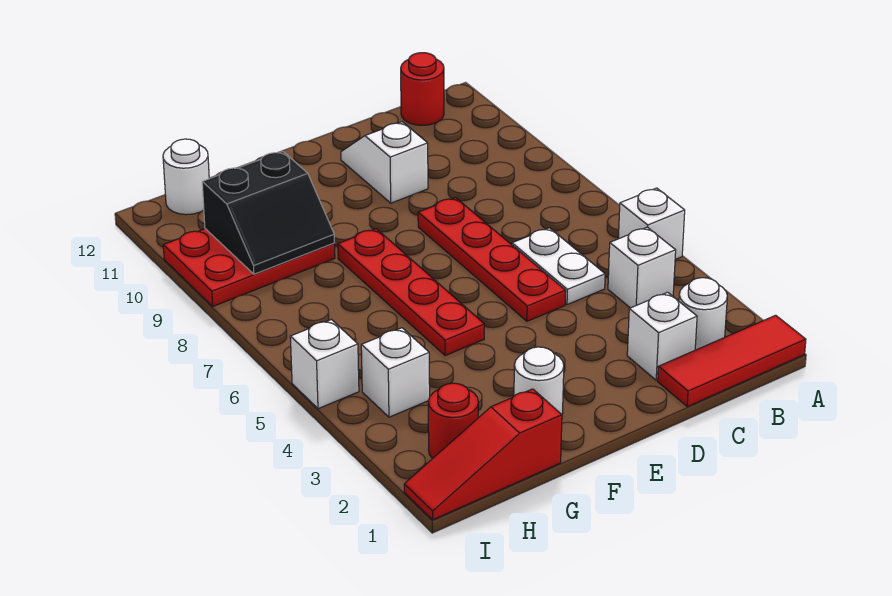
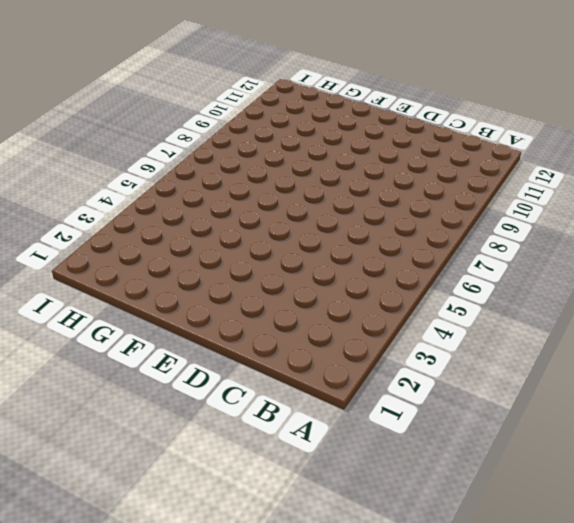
none -> red 1x3 tile [658,315,806,407]
none -> white 1x1 brick [618,188,685,259]
none -> white 1x1 round brick [679,278,727,350]

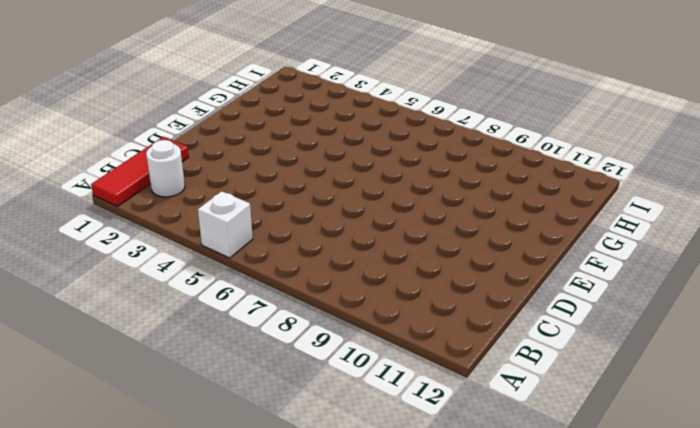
none -> white 1x1 brick [608,227,676,308]
none -> red 1x1 round brick [401,53,444,125]
none -> white 1x1 brick [627,292,697,380]

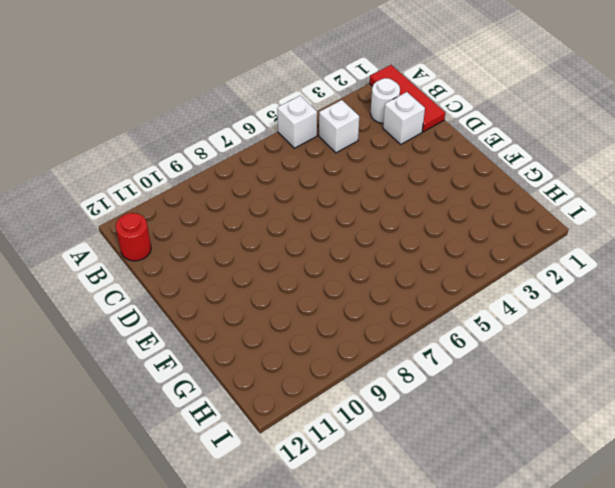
none -> white 1x2 plate [512,228,605,305]
none -> red 1x4 plate [418,198,566,321]
none -> white 1x2 slope [341,122,428,203]

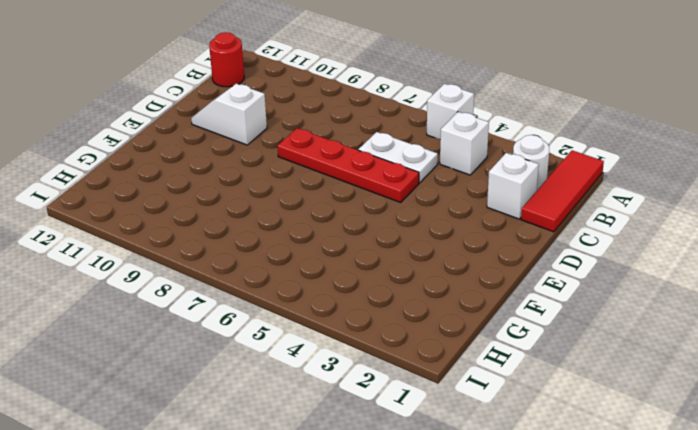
none -> white 1x1 round brick [514,347,564,414]
none -> red 1x4 plate [338,229,484,356]
none -> red 1x3 slope [404,389,562,520]

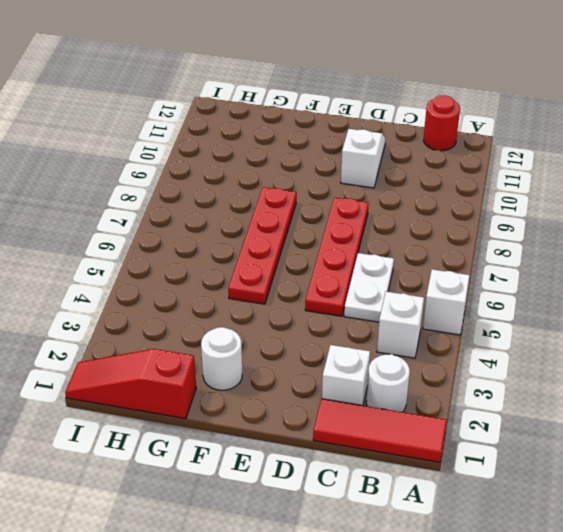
none -> red 2x3 plate [163,229,335,306]
none -> red 1x1 round brick [428,383,478,459]
none -> white 1x1 brick [361,328,430,417]

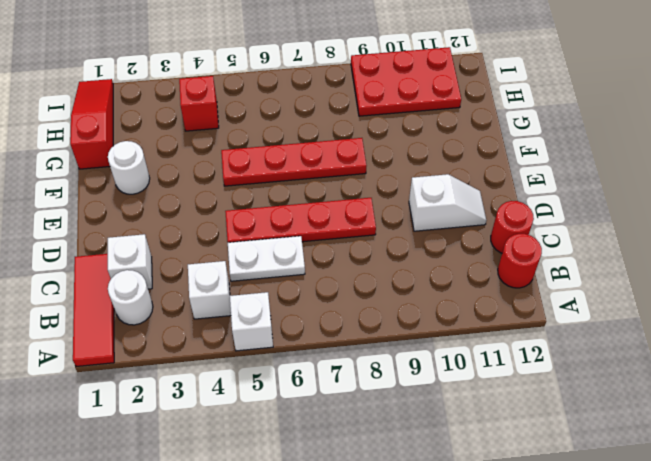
red 1x1 round brick [491,201,534,253] -> red 1x1 round brick moved to [428,383,478,459]
red 1x1 brick [179,76,219,131] -> white 1x1 brick [361,328,430,417]
red 2x3 plate [351,47,461,116] -> red 2x3 plate turned to [163,229,335,306]
none -> white 1x1 round brick [163,139,209,215]
none -> white 1x1 brick [290,320,359,409]
none -> black 2x2 slope [202,151,335,274]

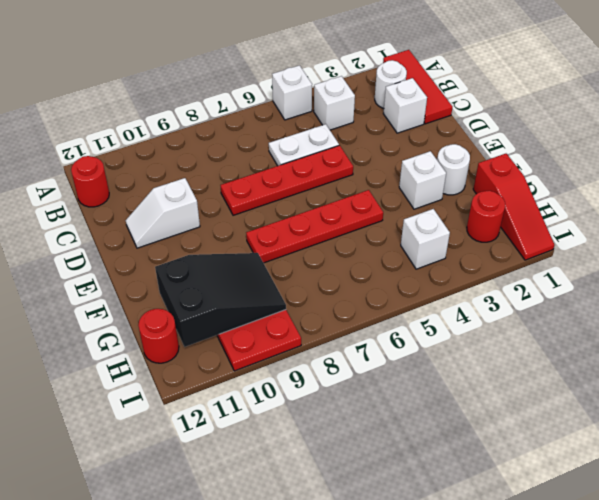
white 1x1 brick [399,151,446,209] -> white 1x1 brick moved to [290,320,359,409]
black 2x3 slope [155,253,286,347] -> black 2x2 slope [202,151,335,274]
red 1x1 round brick [138,309,179,363] -> white 1x1 round brick [163,139,209,215]

